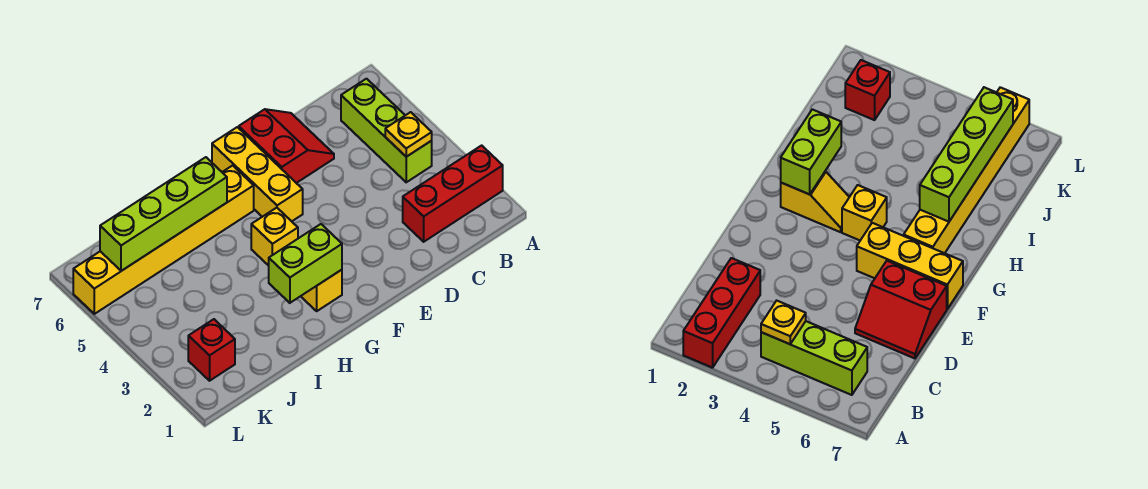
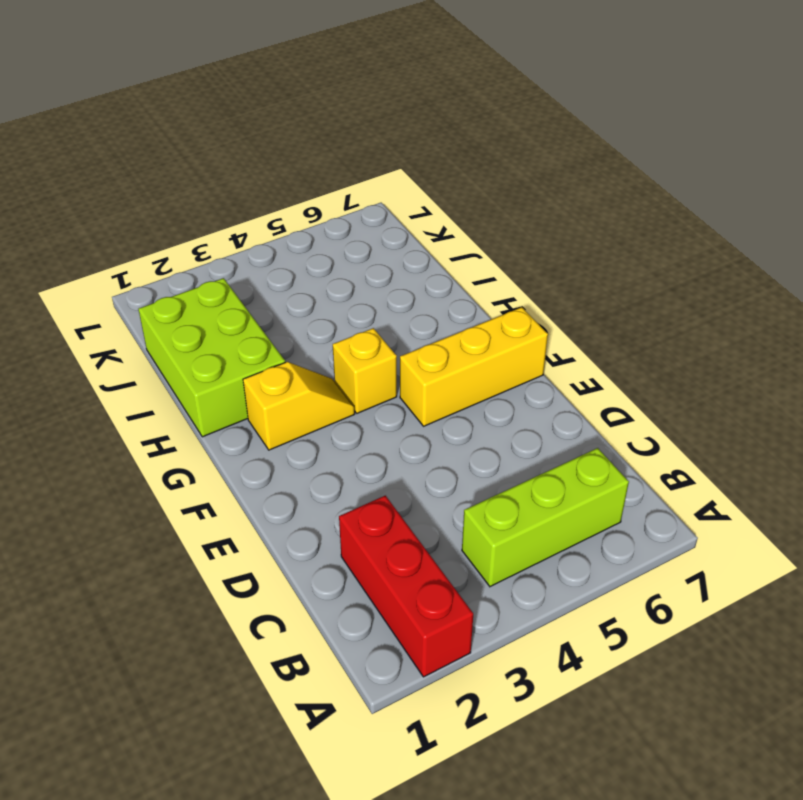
lime 2x3 brick [138,278,285,437] -> none
none -> red 2x2 slope [239,109,334,183]
none -> yellow 1x6 brick [73,165,254,314]

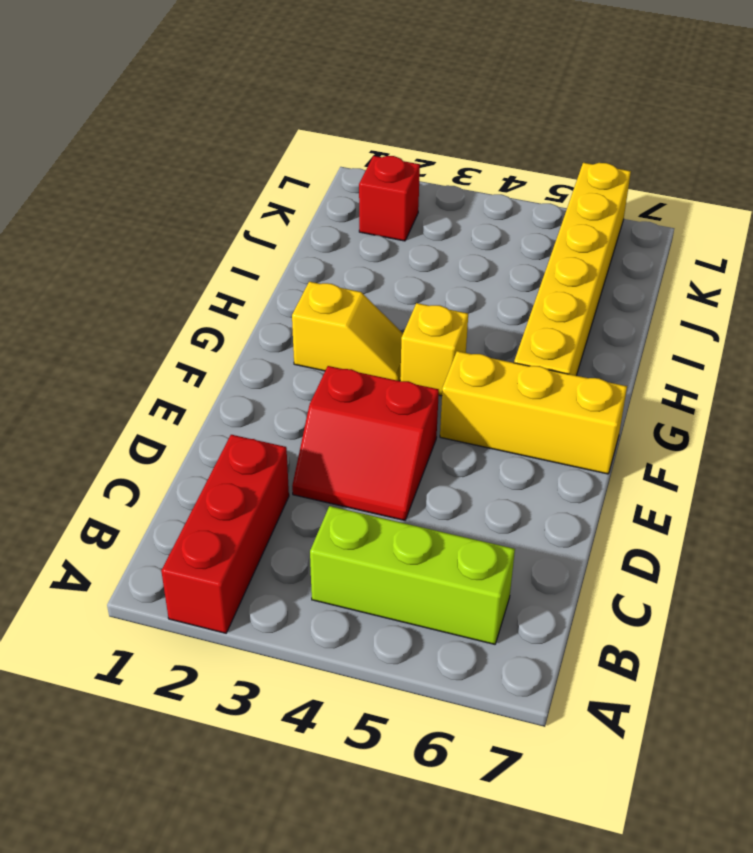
red 2x2 slope [292,366,439,520] -> red 2x2 slope moved to [239,109,334,183]
none -> yellow 1x1 plate [385,112,432,157]
none -> lime 1x2 brick [269,224,342,303]

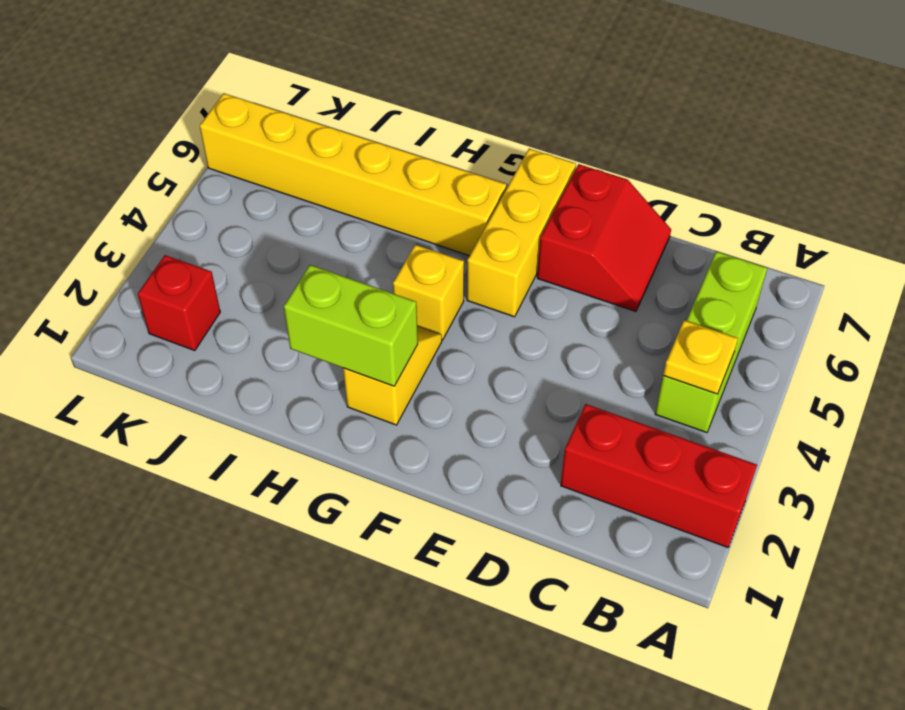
none -> lime 1x4 brick [100,157,227,271]

